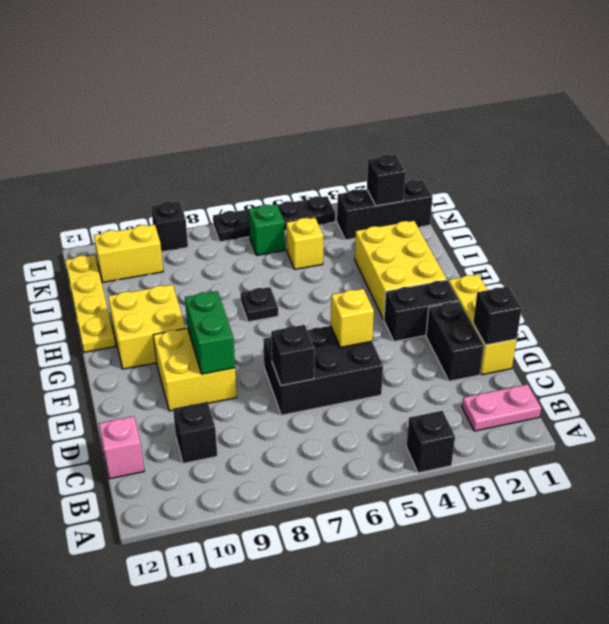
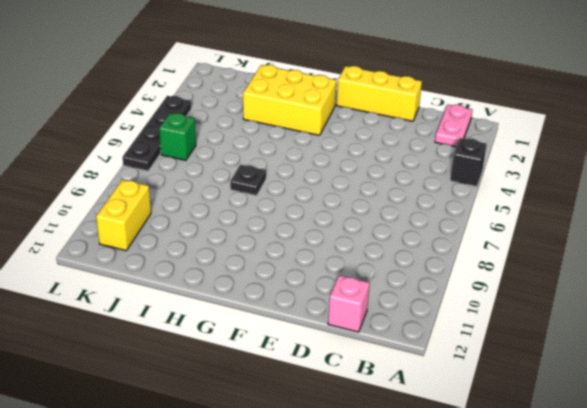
none -> black 1x1 brick [173,402,217,463]
none -> black 1x2 brick [426,302,484,381]
none -> black 2x3 brick [263,326,383,415]

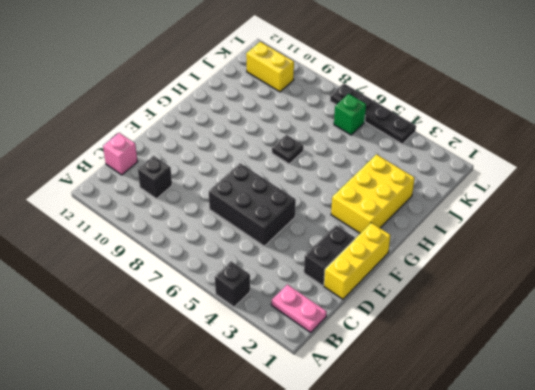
none -> yellow 2x2 brick [153,328,237,411]
none -> black 1x2 brick [384,280,459,341]
none -> yellow 2x2 brick [108,285,186,369]

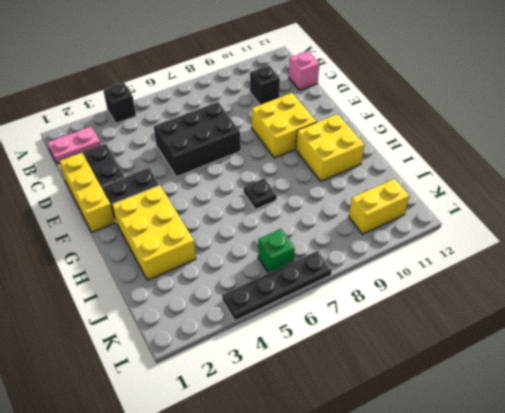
none -> yellow 1x4 plate [65,255,115,352]
none -> yellow 1x1 brick [286,218,323,269]
none -> black 1x3 brick [337,180,433,240]

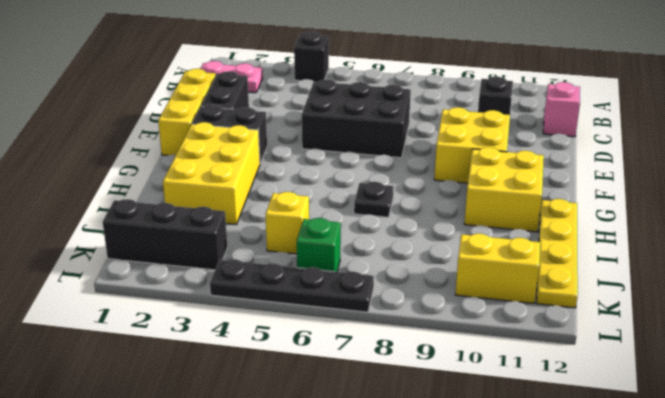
none -> black 1x1 brick [151,201,188,252]
none -> black 1x1 brick [473,287,522,345]
none -> black 1x1 brick [271,325,314,385]

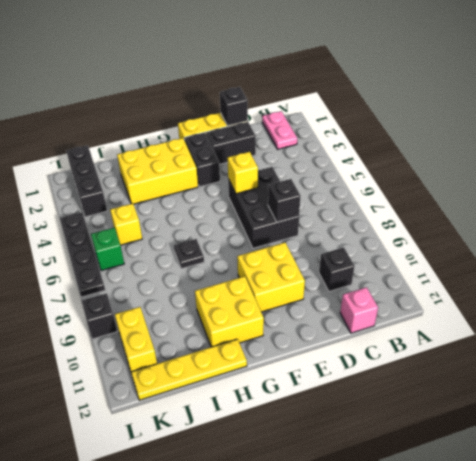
none -> black 1x1 brick [406,411,455,473]
none -> green 1x2 brick [185,291,235,374]
none -> black 1x1 brick [367,154,406,206]

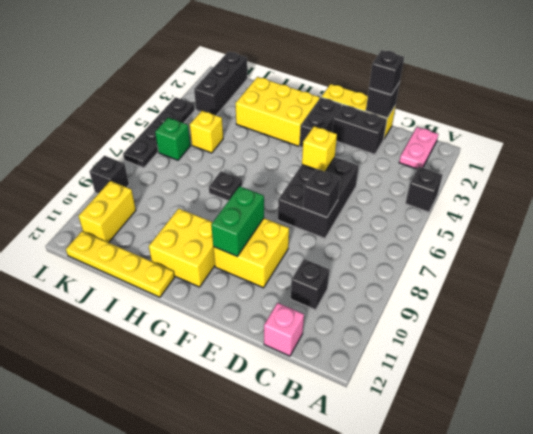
black 1x1 brick [369,50,404,95] -> black 1x1 brick moved to [367,154,406,206]
green 1x2 brick [211,186,264,256] -> green 1x2 brick turned to [185,291,235,374]

